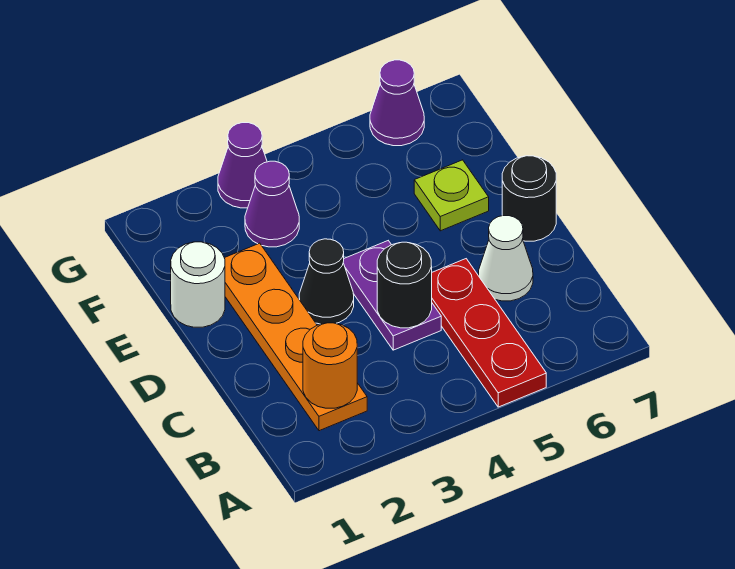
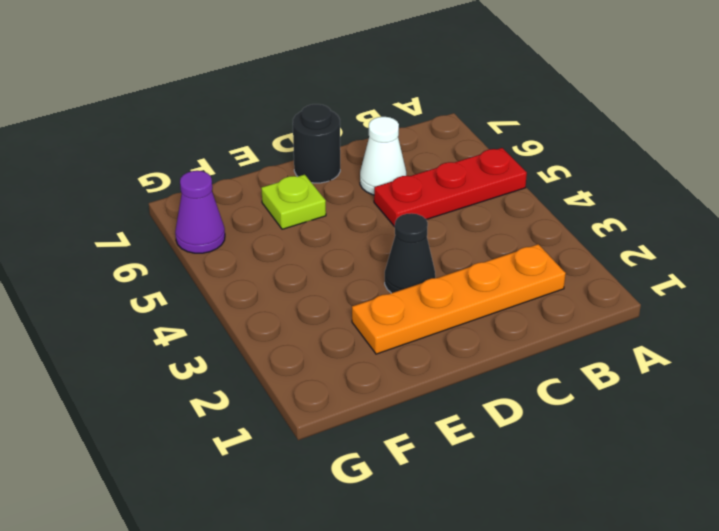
none -> purple 1x2 plate [343,241,441,350]
none -> white 1x1 round brick [171,242,225,327]
none -> purple 1x1 cone [245,161,299,247]

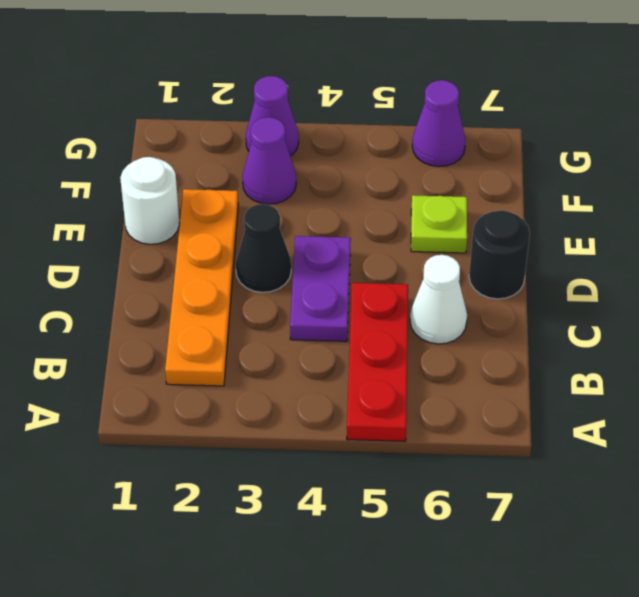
none -> orange 1x1 round brick [303,323,357,408]
none -> black 1x1 round brick [377,242,432,328]

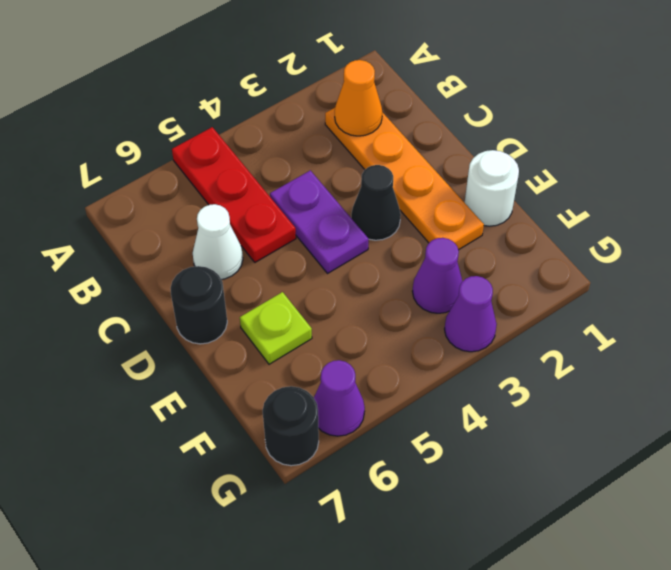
orange 1x1 cone [335,60,382,136] -> orange 1x1 round brick [303,323,357,408]
black 1x1 round brick [263,386,319,466] -> black 1x1 round brick moved to [377,242,432,328]

